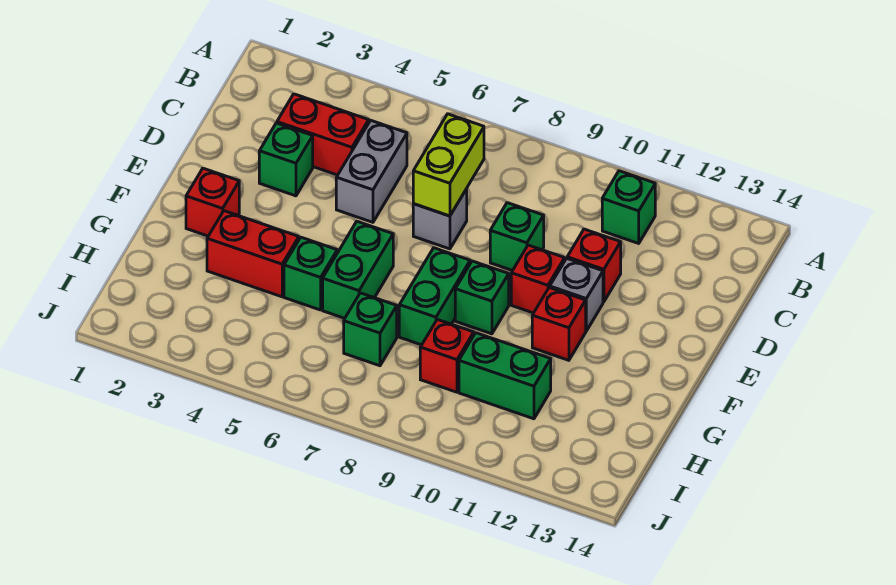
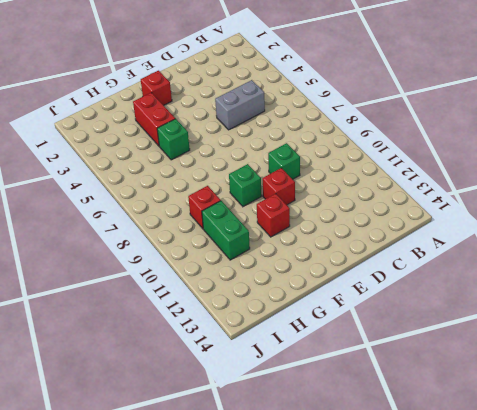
none -> green 1x1 brick [602,171,655,243]
none -> red 1x2 brick [277,94,369,175]
none -> green 1x1 brick [259,123,313,196]

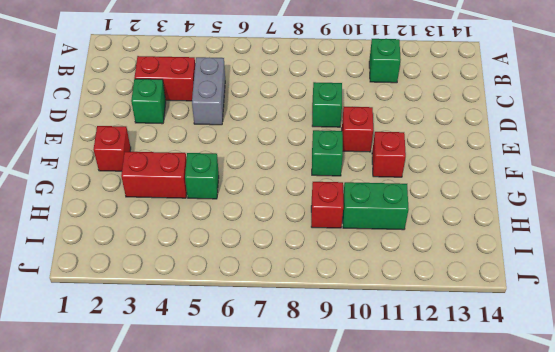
none -> grey 1x1 brick [413,189,467,249]
none -> red 1x1 brick [567,229,621,302]
none -> grey 1x1 brick [550,258,603,331]

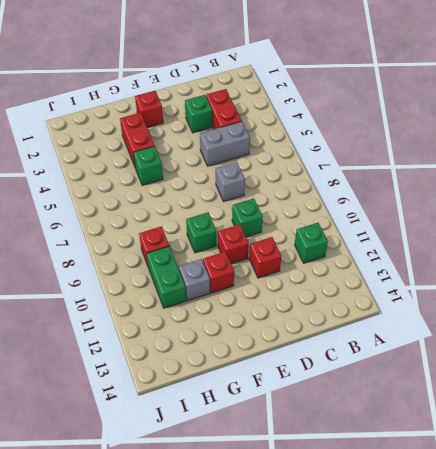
grey 1x1 brick [179,259,210,301] -> grey 1x1 brick moved to [550,258,603,331]
none -> green 1x2 brick [323,221,393,318]
none -> green 1x2 brick [399,248,470,345]
none -> green 1x1 brick [344,293,397,366]

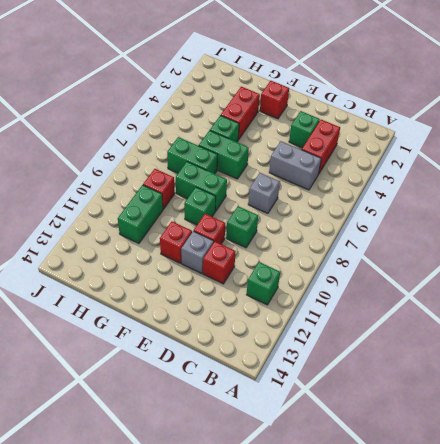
green 1x2 brick [167,137,218,174] -> green 1x1 brick [344,293,397,366]
none -> lime 1x2 brick [413,114,484,216]

